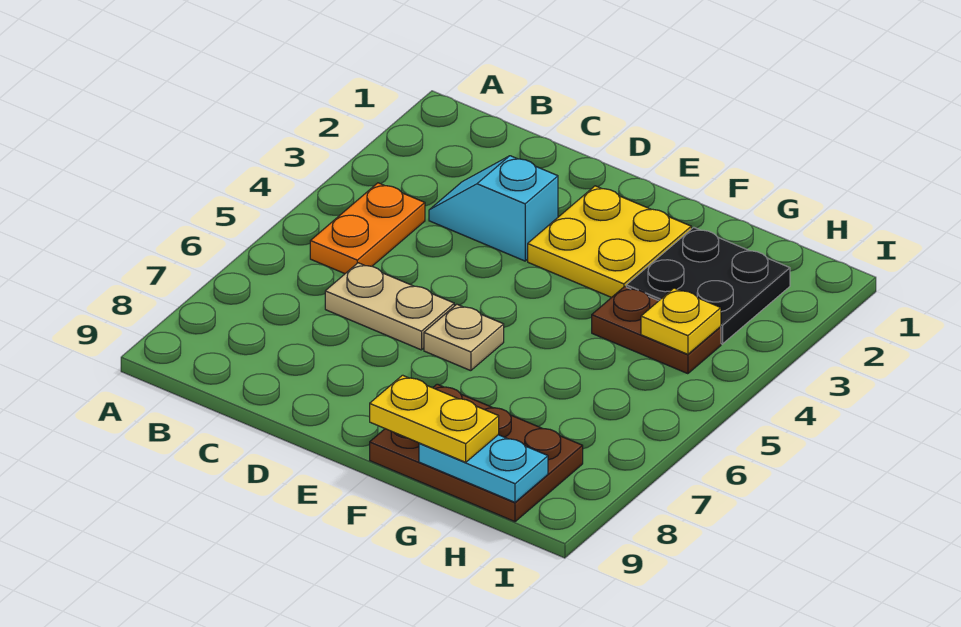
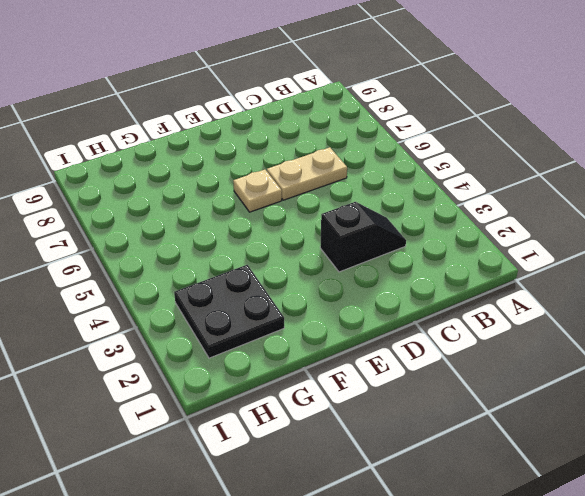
black 1x2 slope [320,202,406,272] -> cyan 1x2 slope [429,156,558,261]
none -> orange 1x2 plate [310,183,425,274]
none -> yellow 2x2 plate [528,186,691,298]

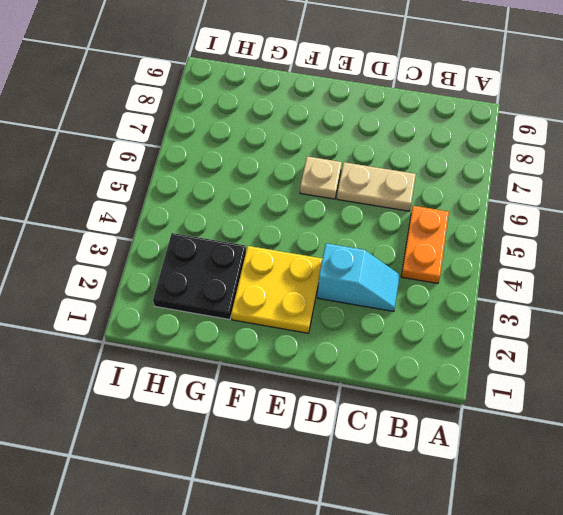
none -> brown 2x3 plate [370,384,583,522]
none -> brown 1x2 plate [592,287,721,374]

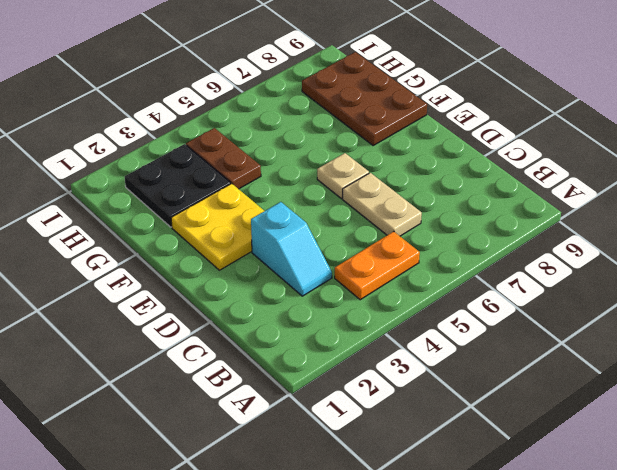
none -> cyan 1x2 plate [419,435,548,502]
none -> yellow 1x1 plate [641,288,721,354]

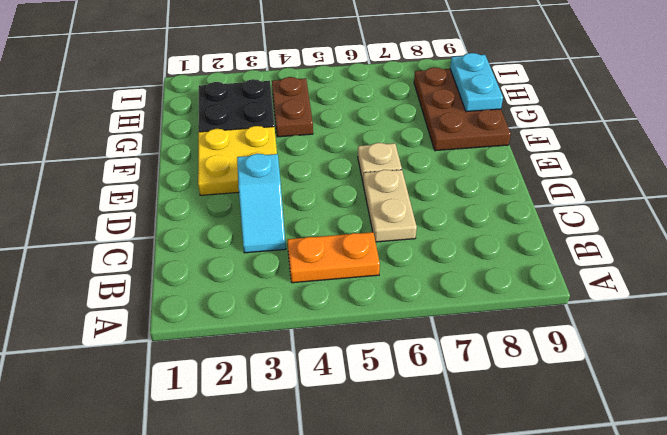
none -> yellow 1x1 plate [641,288,721,354]
none -> yellow 1x2 plate [370,375,499,462]

